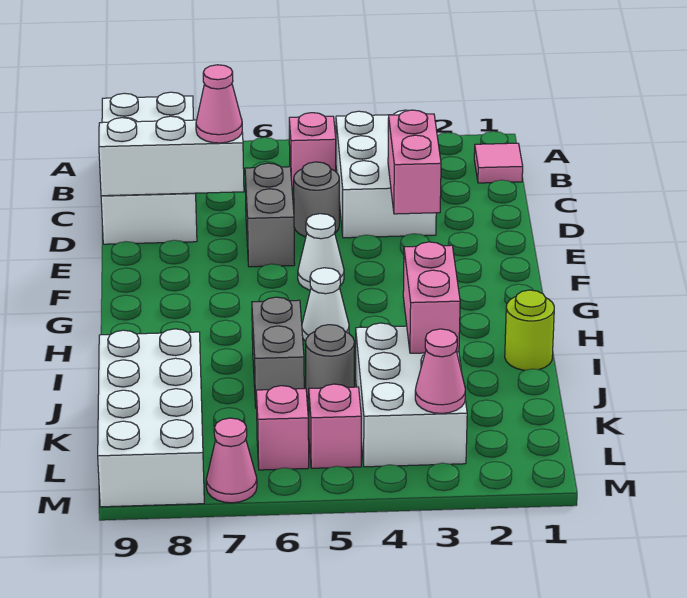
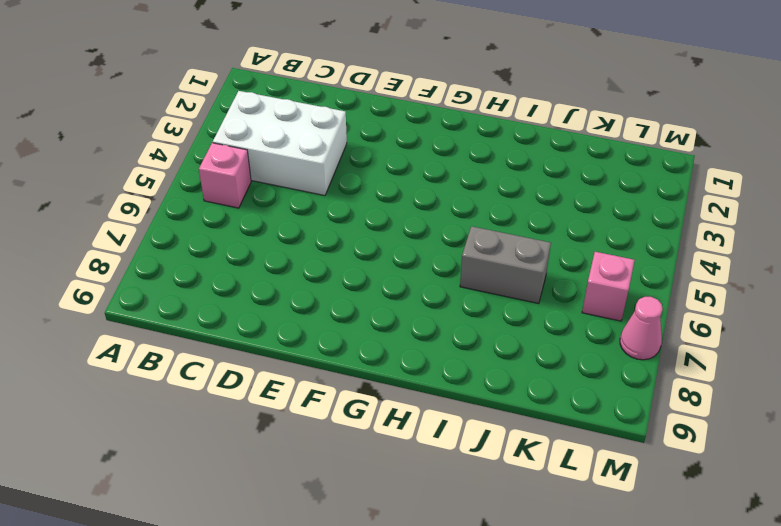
none -> white 2x4 brick [101,92,197,244]
none -> pink 1x1 tile [474,143,523,183]
none -> grey 1x1 round brick [294,162,339,237]

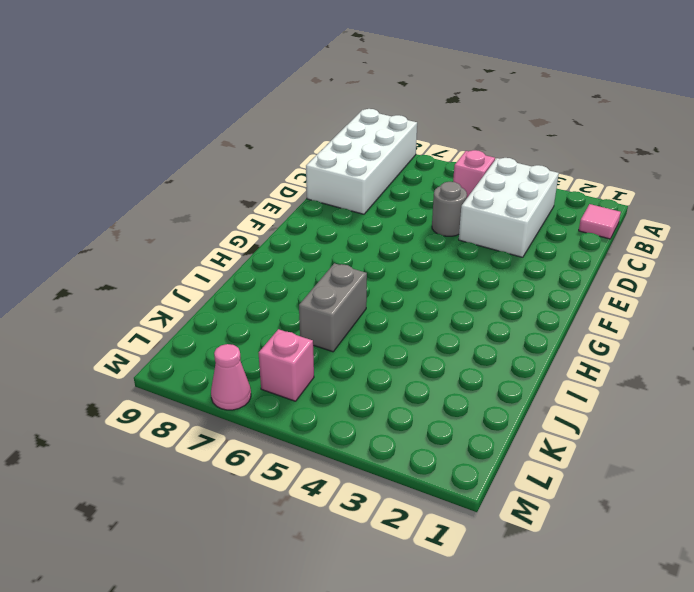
none -> grey 1x2 brick [245,163,295,267]
none -> white 1x1 cone [298,214,344,290]
none -> white 1x1 cone [302,268,349,341]

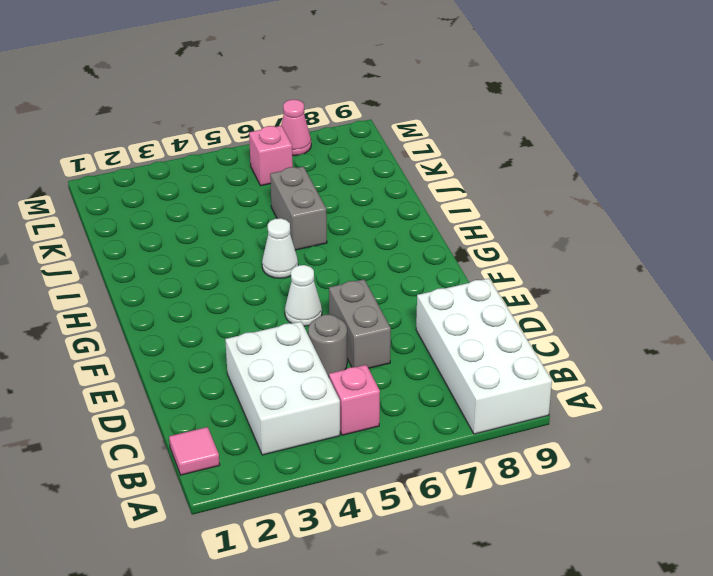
none -> lime 1x1 round brick [505,290,554,370]
none -> white 2x3 brick [356,323,467,467]
none -> grey 1x1 round brick [305,325,354,398]

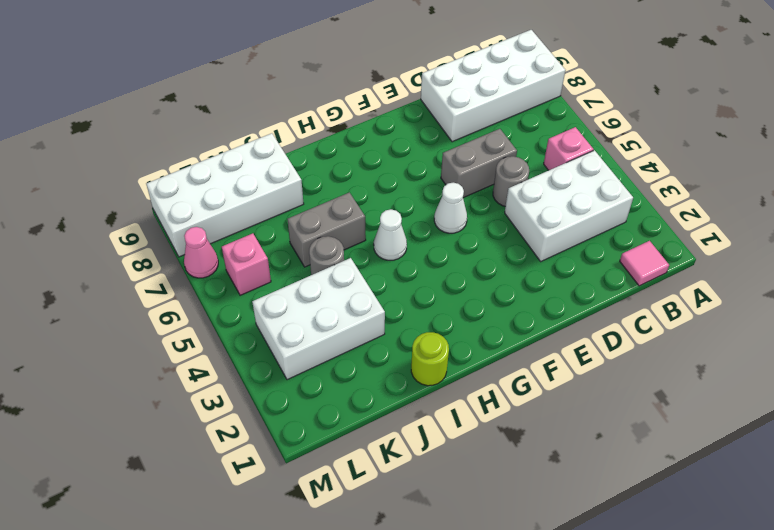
none -> pink 1x1 brick [309,384,361,468]
none -> pink 1x2 brick [388,110,441,214]
none -> white 1x3 brick [99,116,244,196]

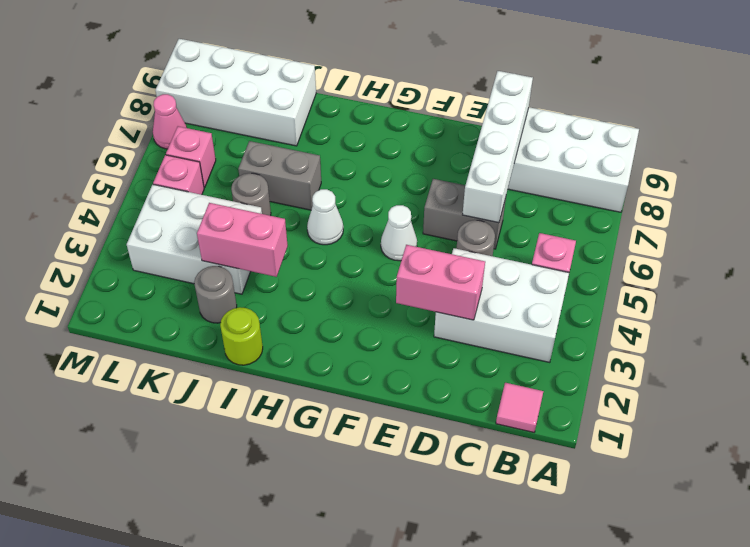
white 1x4 brick [463,71,533,223] -> white 1x3 brick [99,116,244,196]
grey 1x1 round brick [194,266,237,323] -> none
none -> pink 1x1 cone [415,329,465,413]
none -> pink 1x1 cone [196,65,242,143]

